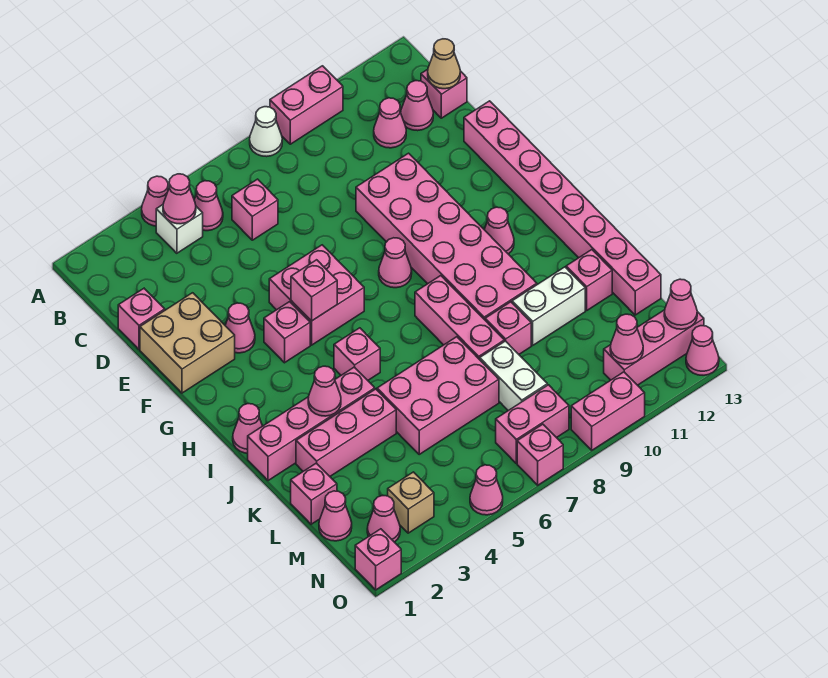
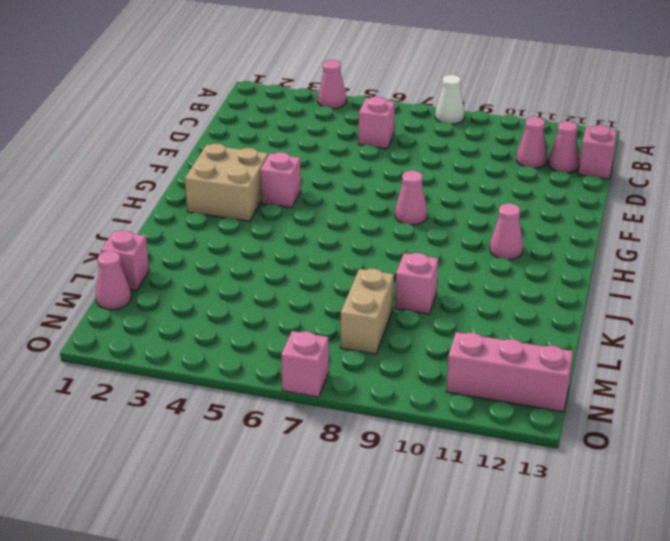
tan 2x2 brick [185,144,268,221] -> tan 2x2 brick moved to [140,293,235,393]
tan 1x2 brick [341,269,394,354] -> white 1x2 brick [480,341,547,411]
none -> pink 1x2 brick [270,66,343,144]
none -> white 1x1 brick [156,205,203,253]
none -> pink 1x1 cone [194,181,223,231]
none -> pink 1x1 brick [118,289,165,349]

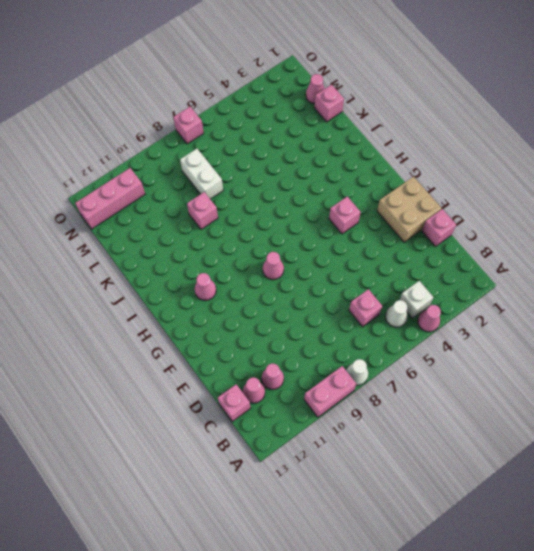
white 1x1 cone [386,300,408,327] -> pink 1x1 cone [194,181,223,231]
none -> pink 2x6 brick [356,153,537,320]
none -> pink 1x8 brick [464,101,661,315]
none -> pink 1x1 cone [225,303,255,353]
none -> pink 2x2 brick [269,245,364,345]

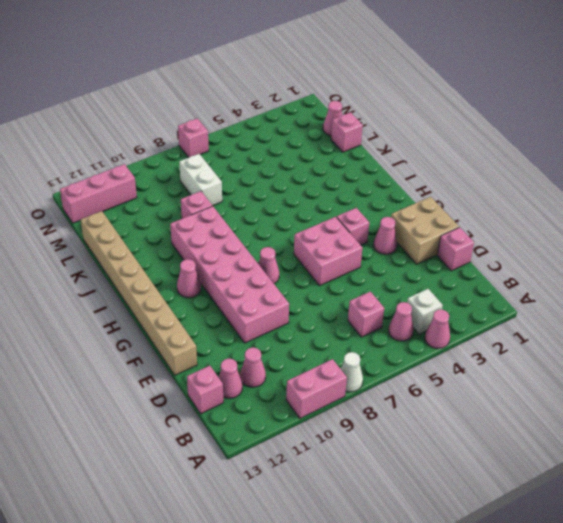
tan 1x8 brick [81,211,197,375] -> pink 1x8 brick [464,101,661,315]
none -> pink 1x1 cone [233,404,262,453]
none -> pink 1x1 brick [334,328,380,380]
none -> pink 1x3 brick [415,276,504,360]
none -> pink 1x4 brick [248,367,375,481]

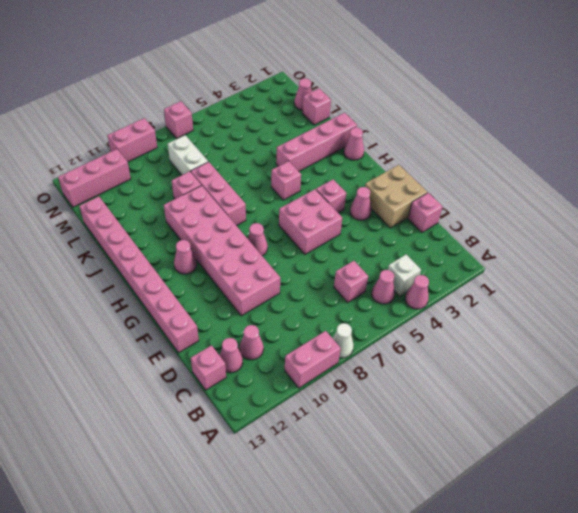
none -> pink 1x3 brick [296,389,396,476]
none -> pink 2x3 brick [377,337,499,454]
none -> white 1x2 brick [512,267,585,345]
none -> pink 1x1 brick [566,250,612,310]

